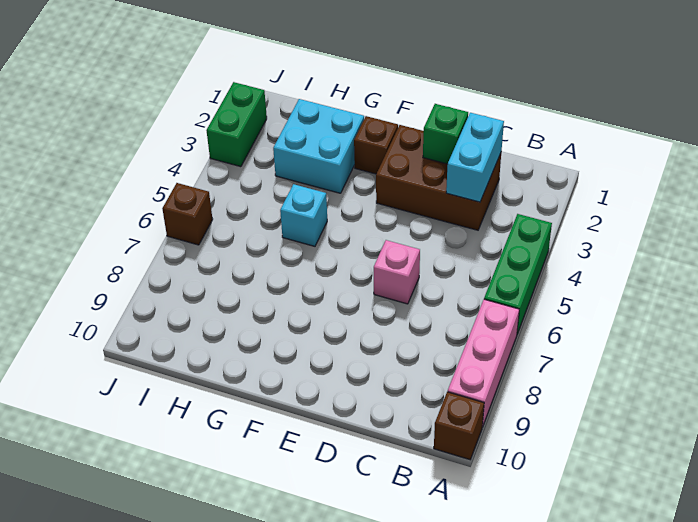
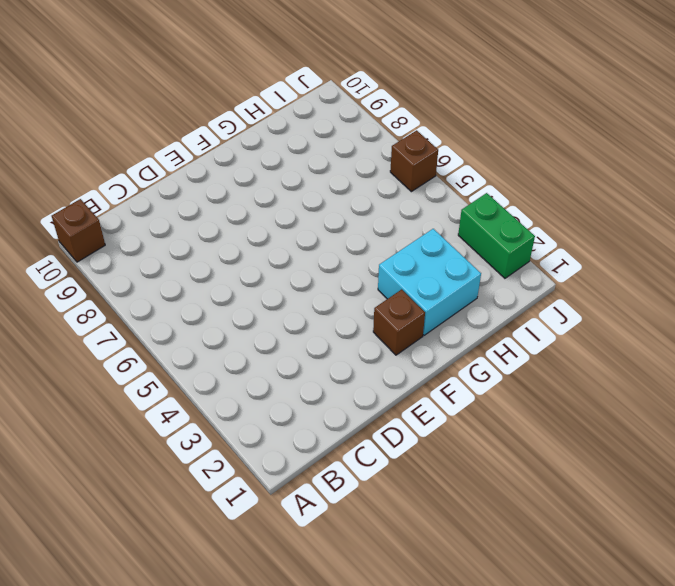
none -> green 1x3 brick [484,214,552,334]
none -> pink 1x3 brick [448,299,519,427]
none -> brown 2x3 brick [376,125,501,230]

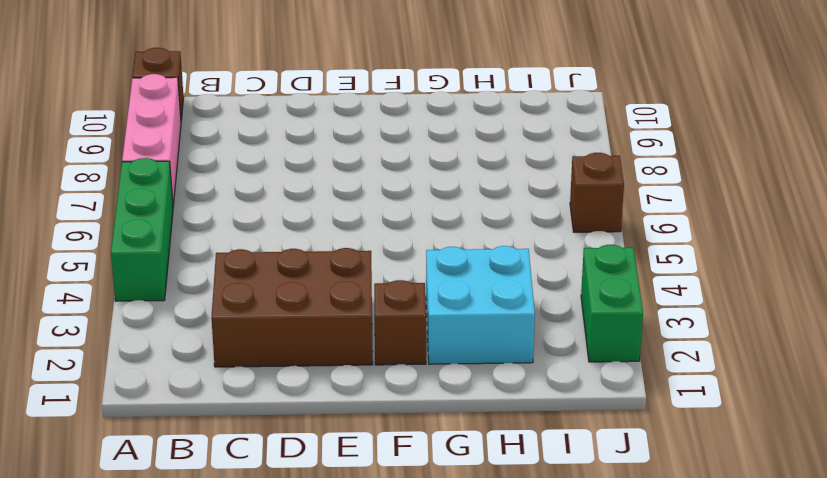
none -> pink 1x1 brick [374,240,420,304]
none -> cyan 1x1 brick [280,184,327,246]
none -> cyan 1x2 brick [446,113,504,202]

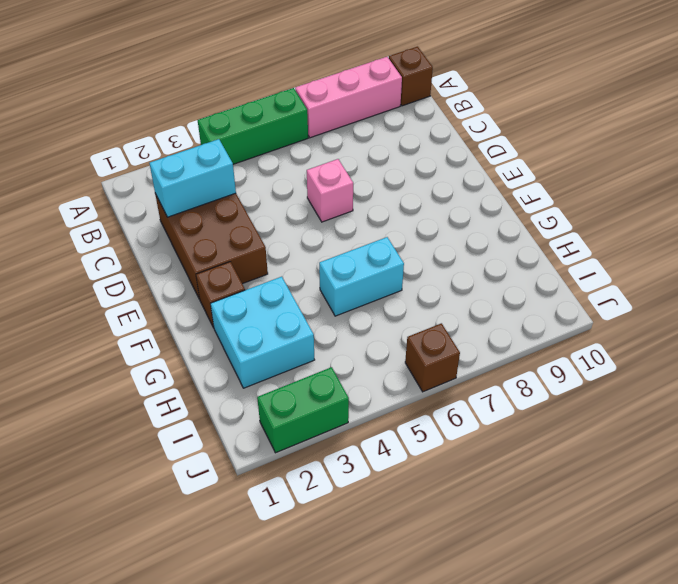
cyan 1x2 brick [319,237,404,316] -> cyan 1x1 brick [280,184,327,246]
none -> green 1x1 brick [423,104,468,164]

